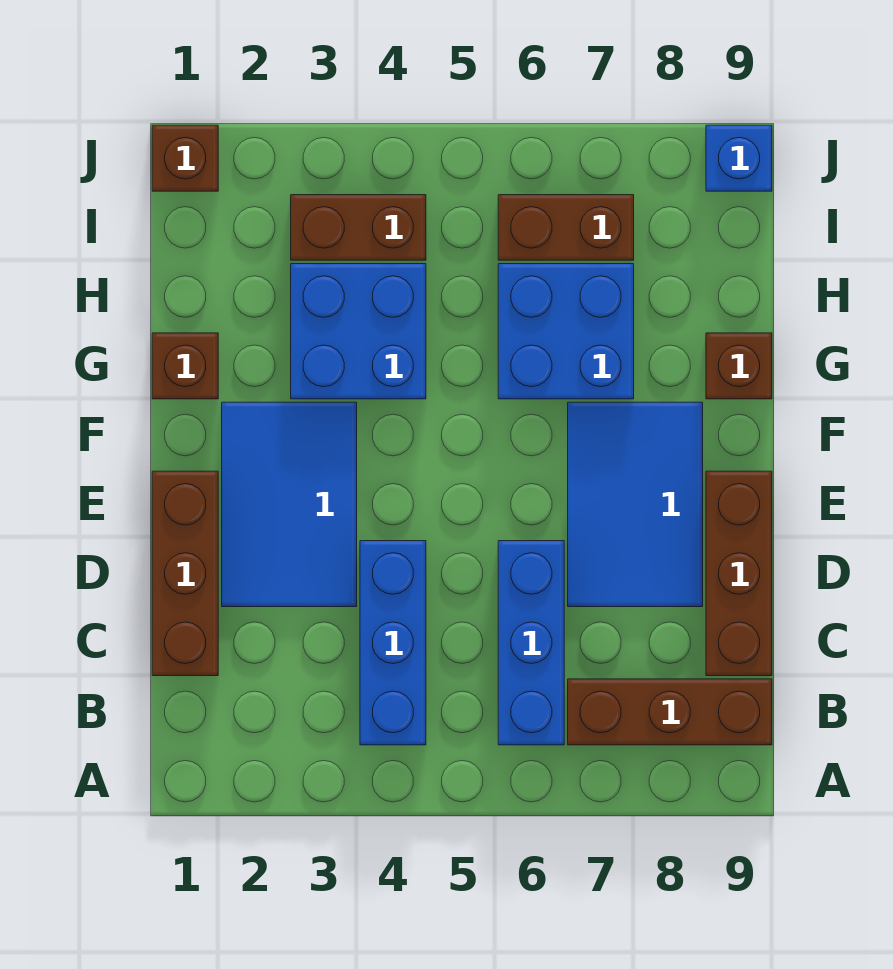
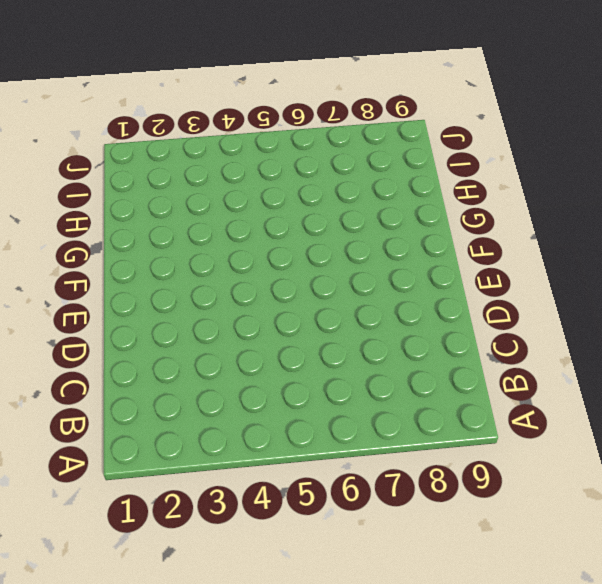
none -> blue 1x3 brick [360,541,426,745]
none -> blue 1x3 brick [498,541,564,745]
none -> brown 1x3 brick [568,679,772,745]

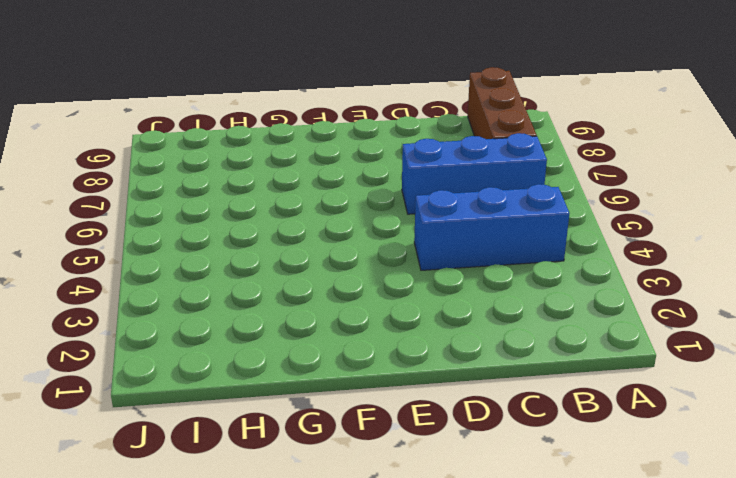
none -> brown 1x3 brick [152,471,218,676]
none -> brown 1x3 brick [706,471,772,676]
none -> blue 2x3 tile [222,402,357,607]

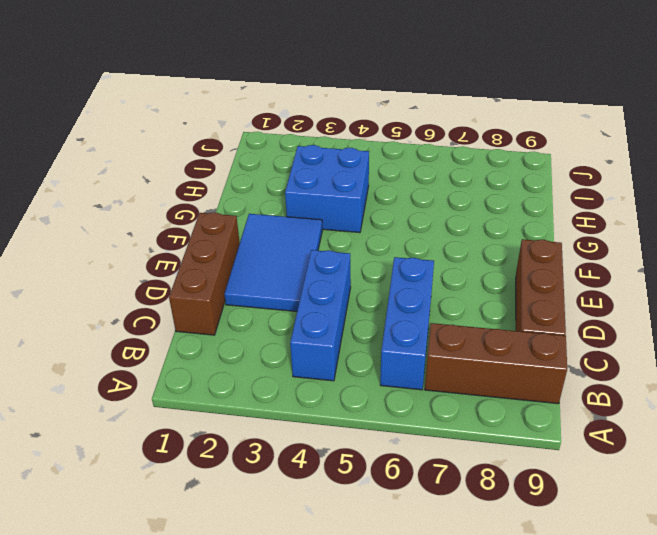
none -> blue 2x3 tile [568,402,703,607]
none -> brown 1x1 brick [152,333,218,399]
none -> blue 2x2 brick [498,264,634,399]

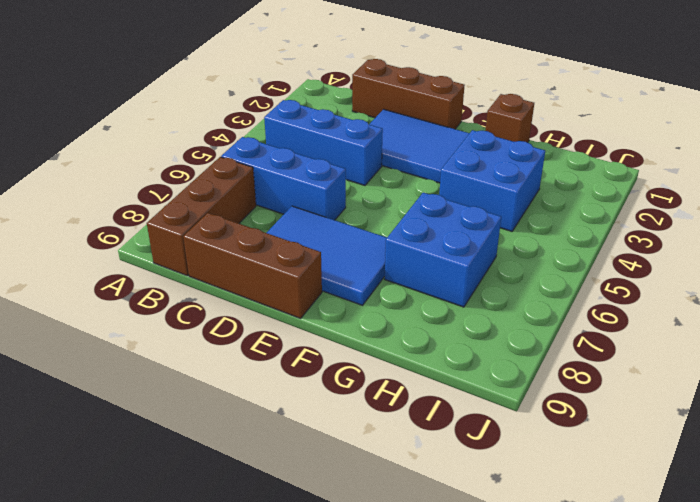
none -> brown 1x1 brick [706,333,772,399]
none -> brown 1x2 brick [291,195,426,260]
none -> brown 1x2 brick [498,195,634,260]

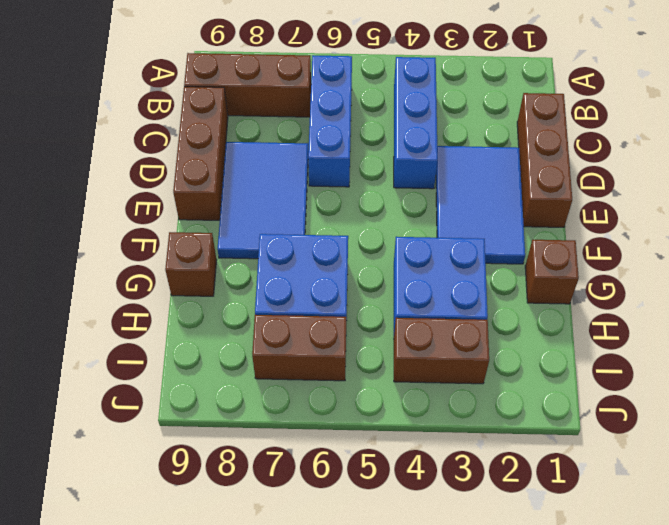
none -> brown 1x1 brick [152,125,218,191]
none -> blue 1x1 brick [706,125,772,191]

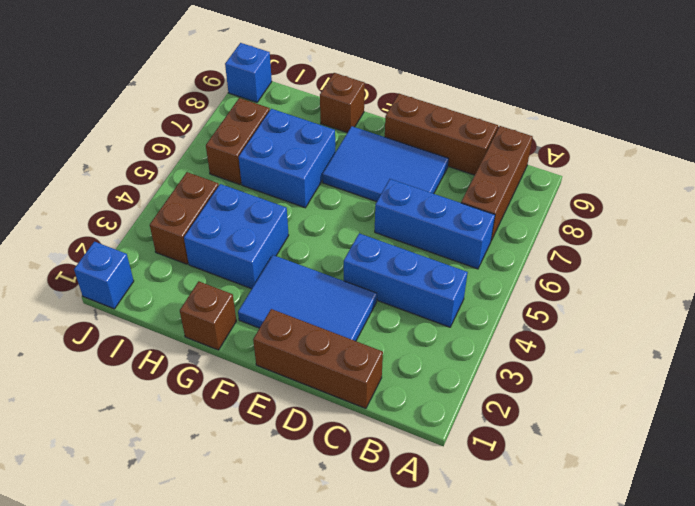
blue 1x1 brick [74,242,134,309] -> brown 1x1 brick [152,125,218,191]

